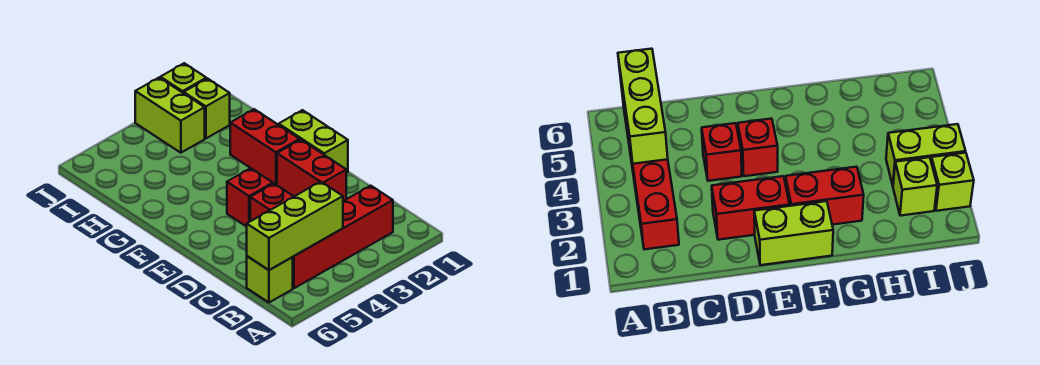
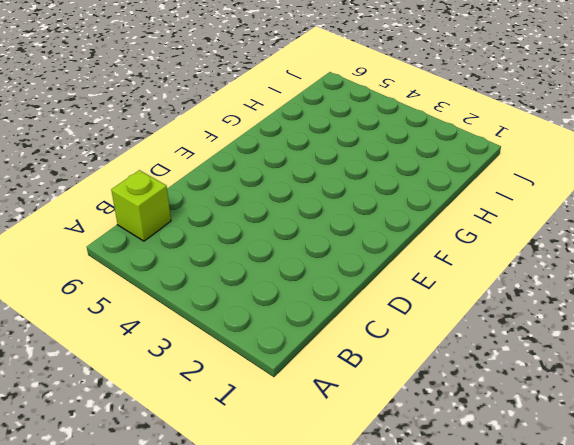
none -> red 1x4 brick [293,186,393,288]
none -> red 1x2 brick [277,140,346,201]

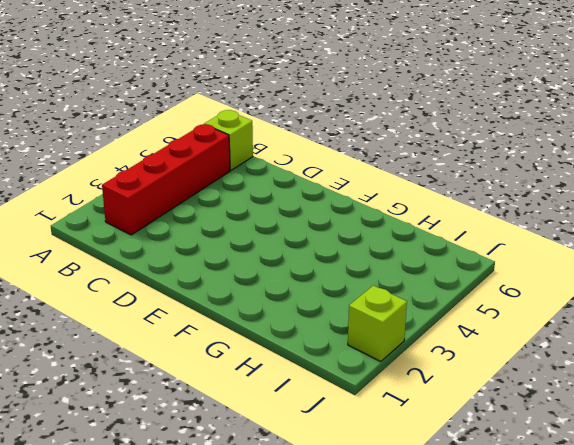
none -> red 1x2 brick [277,140,346,201]
none -> red 1x1 brick [250,184,294,221]

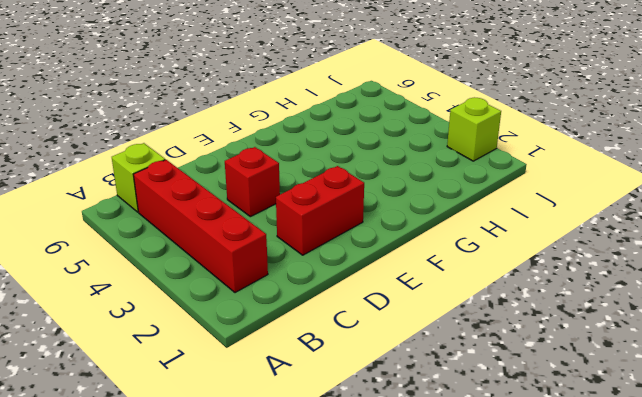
none -> lime 1x2 brick [279,110,348,173]
none -> red 1x1 brick [227,168,273,227]

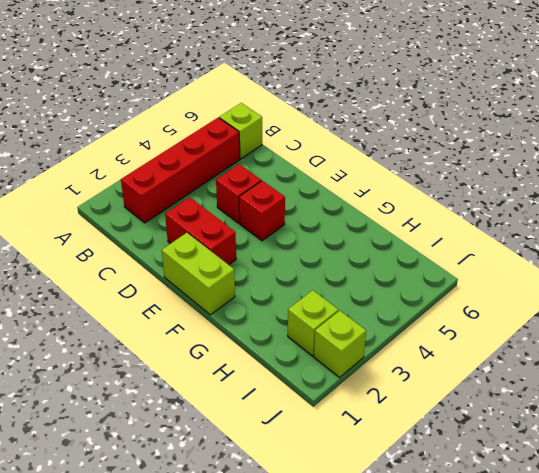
none -> red 1x2 brick [230,109,300,184]
none -> lime 1x2 brick [135,78,205,153]

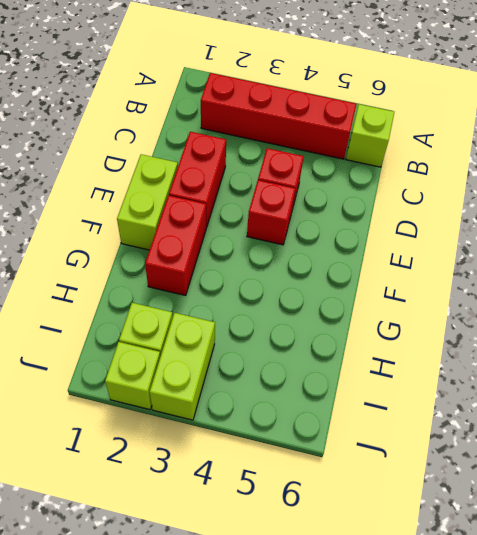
none -> lime 1x3 brick [247,182,343,270]

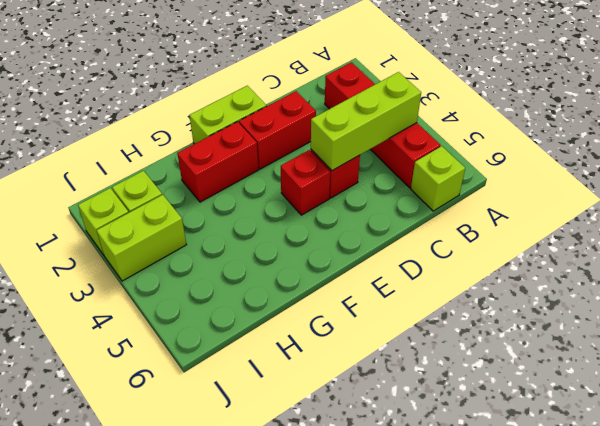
lime 1x3 brick [311,72,421,171] -> lime 1x3 brick turned to [247,182,343,270]

